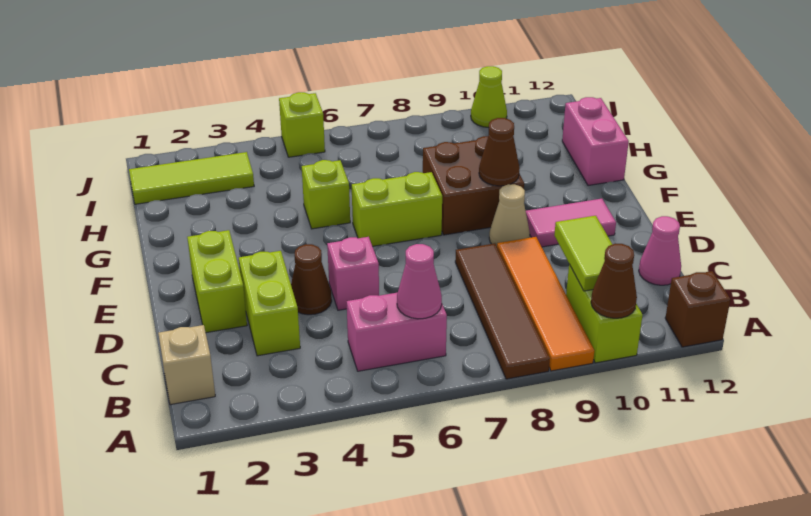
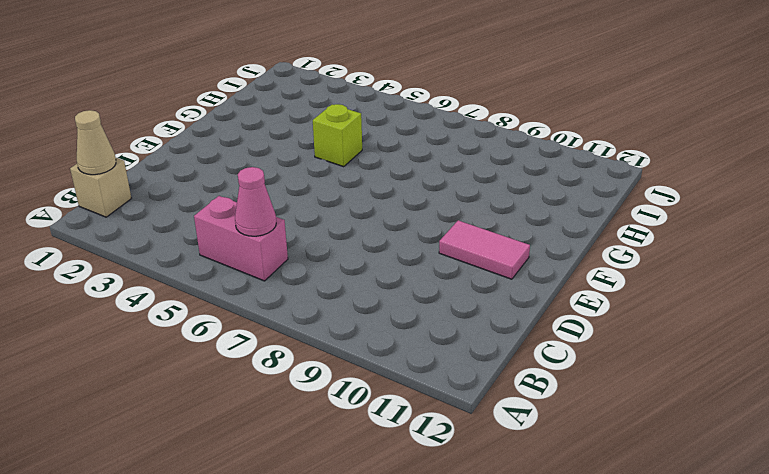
tan 1x1 cone [75,110,116,175] -> tan 1x1 cone moved to [489,184,530,246]
none -> brown 1x4 tile [455,243,550,379]
none -> orange 1x4 tile [497,237,594,371]
none -> lime 1x2 brick [566,264,643,363]

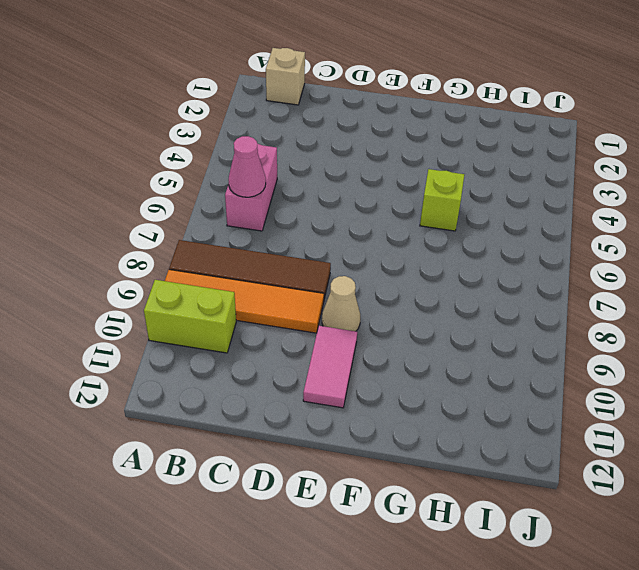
none -> brown 1x1 brick [665,271,731,347]
none -> lime 1x2 brick [239,251,300,356]
none -> pink 1x1 cone [639,216,681,285]

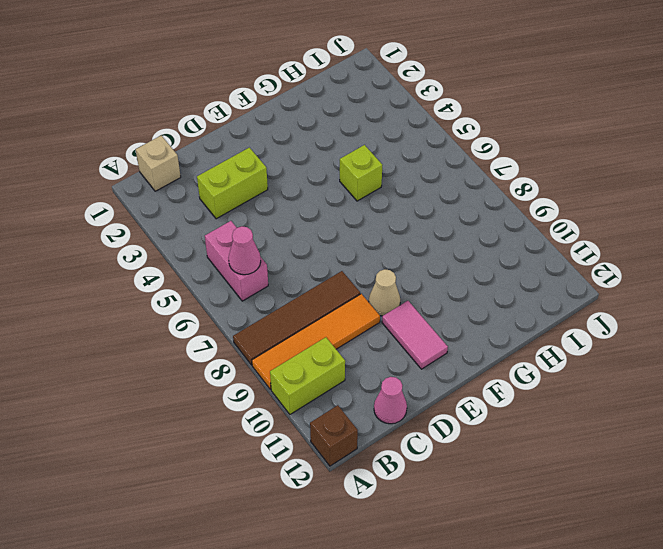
none -> lime 1x2 brick [187,230,247,333]
none -> brown 1x1 cone [291,244,332,315]
none -> pink 1x1 brick [327,237,379,310]

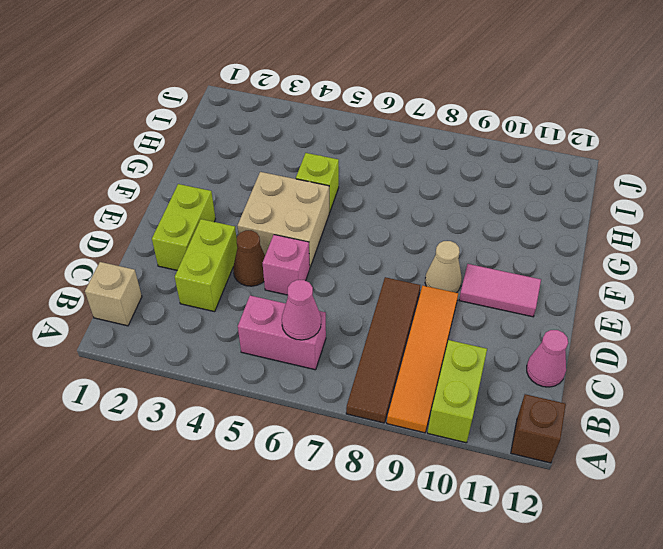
tan 2x2 brick [238,172,330,267] -> none
none -> lime 1x2 brick [352,172,442,246]
none -> brown 2x2 brick [423,136,524,235]
none -> pink 1x2 brick [562,97,629,185]

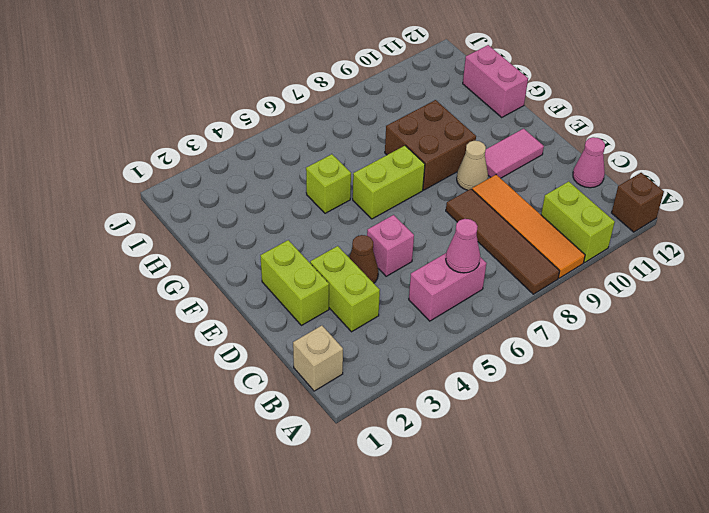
none -> lime 1x3 tile [129,152,254,204]
none -> lime 1x1 brick [279,92,325,157]
none -> lime 1x1 cone [471,66,507,128]

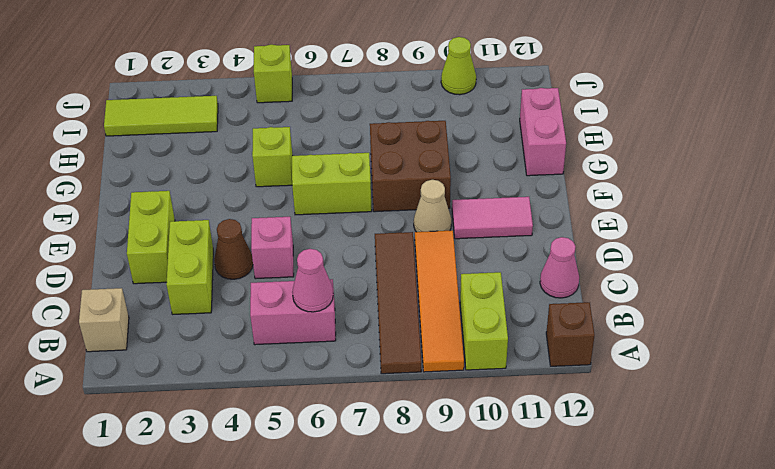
none -> brown 1x1 cone [591,244,637,318]
none -> lime 1x2 tile [554,216,612,291]
none -> brown 1x1 cone [479,118,520,186]

